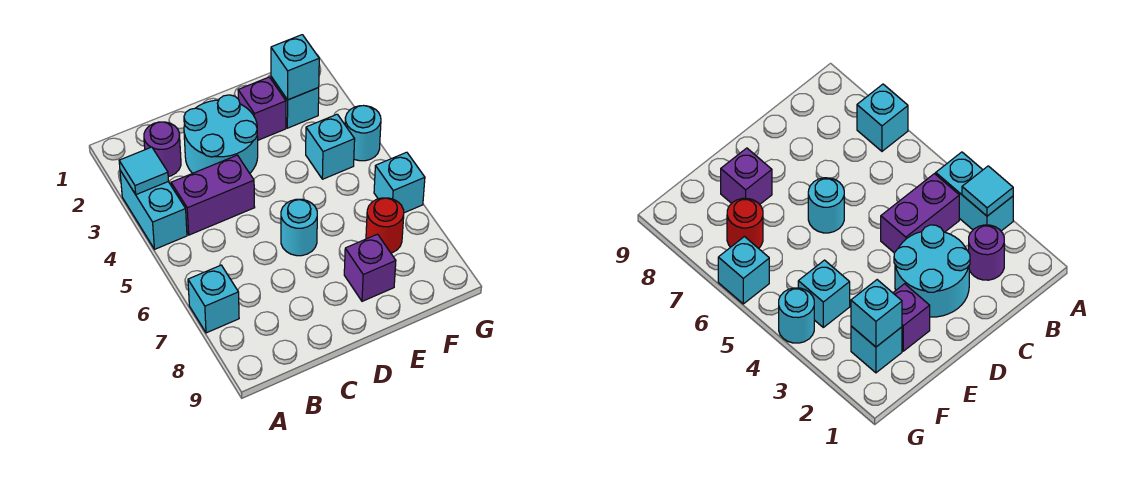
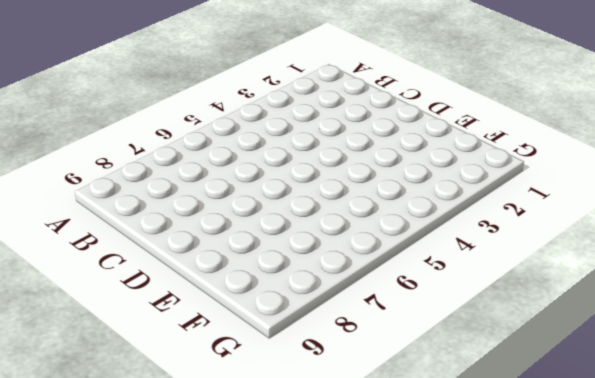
none -> cyan 1x2 brick [120,171,187,249]
none -> cyan 1x1 brick [188,265,239,333]
none -> purple 1x1 round brick [144,122,181,177]

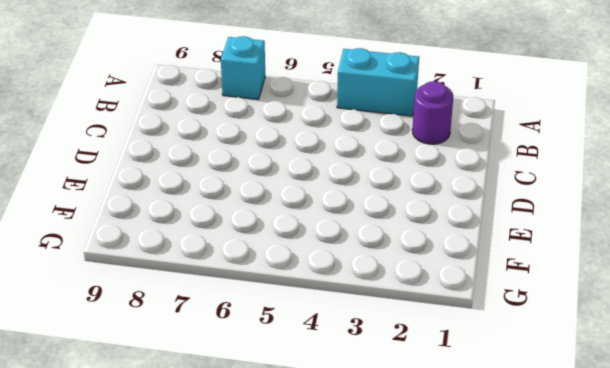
none -> purple 1x2 brick [171,155,255,235]
none -> cyan 2x2 round brick [184,95,258,173]
none -> cyan 1x1 round brick [281,199,317,256]

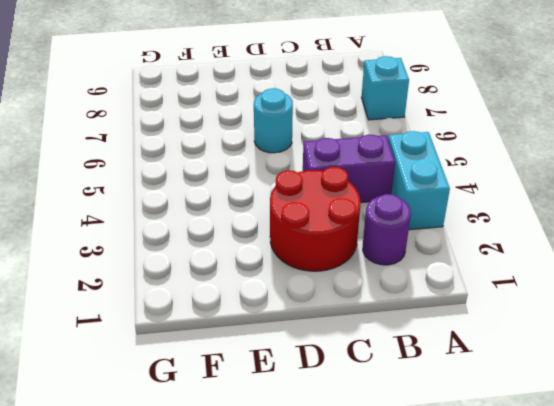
red 2x2 round brick [270,167,361,271] -> cyan 2x2 round brick [184,95,258,173]
none -> purple 1x1 brick [238,77,286,140]
none -> purple 1x1 brick [344,234,396,301]
none -> cyan 1x1 brick [271,77,319,128]

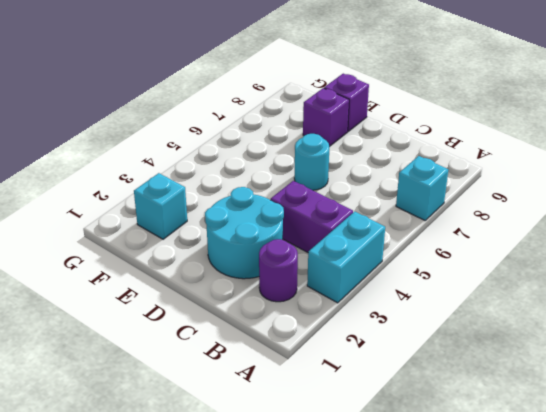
purple 1x1 brick [324,74,369,131] -> purple 1x1 brick moved to [238,77,286,140]
none -> cyan 1x1 brick [306,114,355,179]
none -> red 1x1 round brick [366,198,404,253]
none -> cyan 1x1 round brick [345,106,381,161]

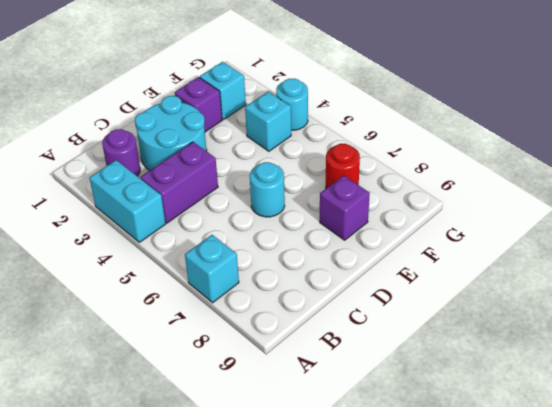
none -> cyan 1x1 brick [374,152,425,213]
none -> cyan 1x1 tile [119,147,168,195]
none -> cyan 1x1 brick [271,35,319,100]

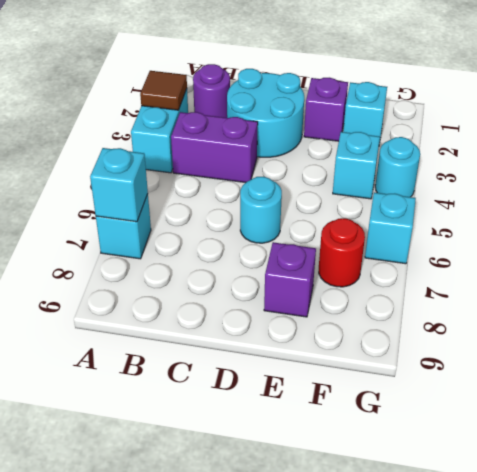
brown 1x1 tile [140,71,187,110] -> cyan 1x1 tile [119,147,168,195]
cyan 1x1 brick [90,148,148,222] -> cyan 1x1 brick moved to [271,35,319,100]

